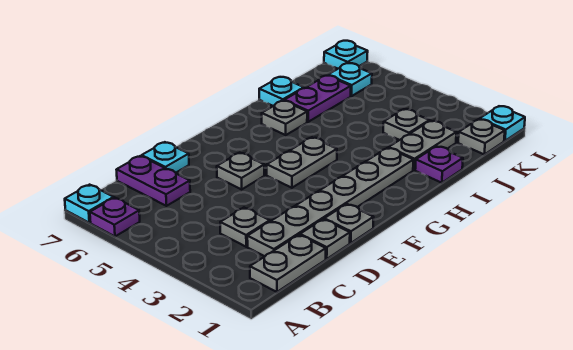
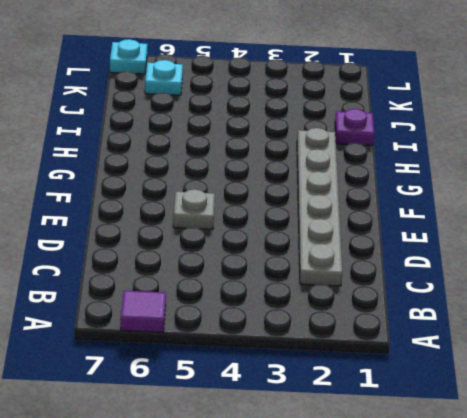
purple 1x1 tile [121,291,166,332] -> purple 1x1 plate [90,198,140,236]
none -> cyan 1x1 plate [65,185,114,223]
none -> grey 1x2 plate [250,235,326,292]
none -> grey 1x1 plate [220,208,270,247]

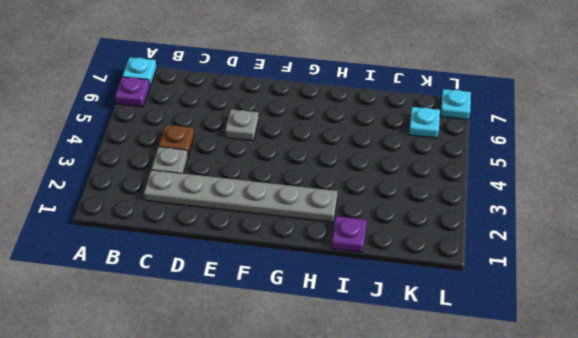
brown 1x1 plate [159,125,194,156] -> none
none -> grey 1x2 plate [250,235,326,292]
none -> purple 1x2 plate [116,156,190,206]
none -> grey 1x1 plate [300,219,350,259]

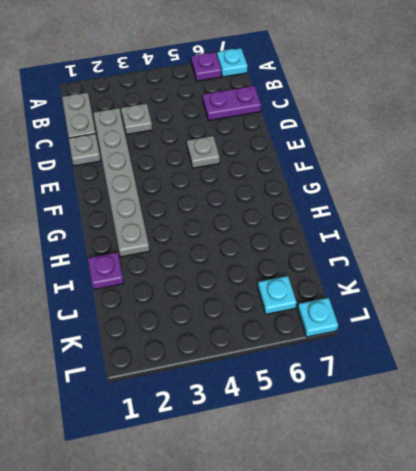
none -> cyan 1x1 plate [142,142,189,173]
none -> grey 1x1 plate [324,204,374,243]
none -> grey 1x2 plate [267,137,337,188]

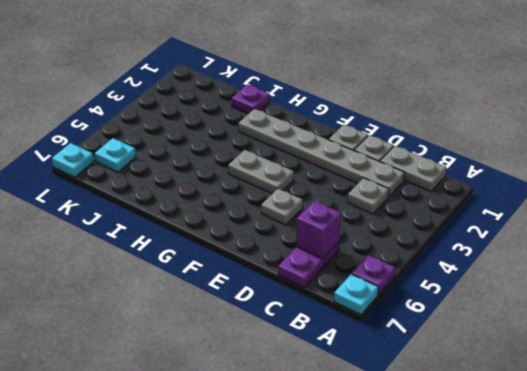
purple 1x1 brick [297,201,341,259] -> none
none -> cyan 1x1 plate [142,142,189,173]
none -> grey 1x1 plate [262,101,307,135]
none -> grey 1x2 plate [389,121,456,170]

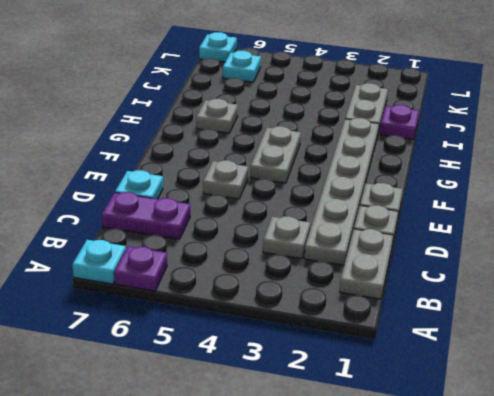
none -> purple 1x2 plate [284,76,351,122]
none -> cyan 1x1 plate [259,77,304,106]
none -> grey 1x1 plate [383,109,429,140]

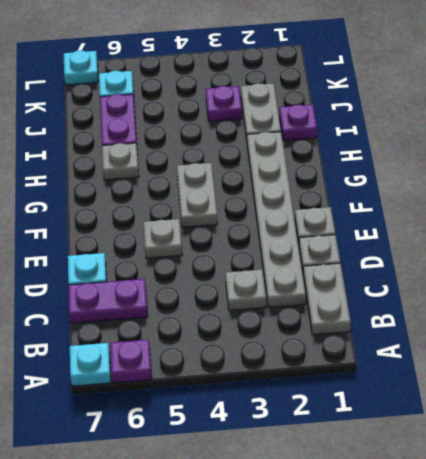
purple 1x1 plate [206,86,242,121] -> grey 1x1 plate [383,109,429,140]
none -> cyan 1x1 plate [259,77,304,106]
none -> grey 1x1 plate [458,119,505,154]
none -> cyan 1x1 plate [480,106,525,141]

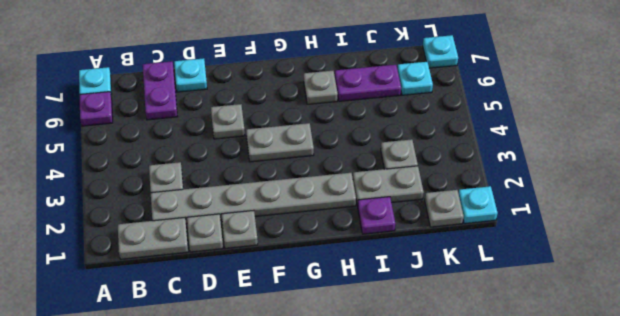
none -> cyan 1x1 plate [259,77,304,106]

